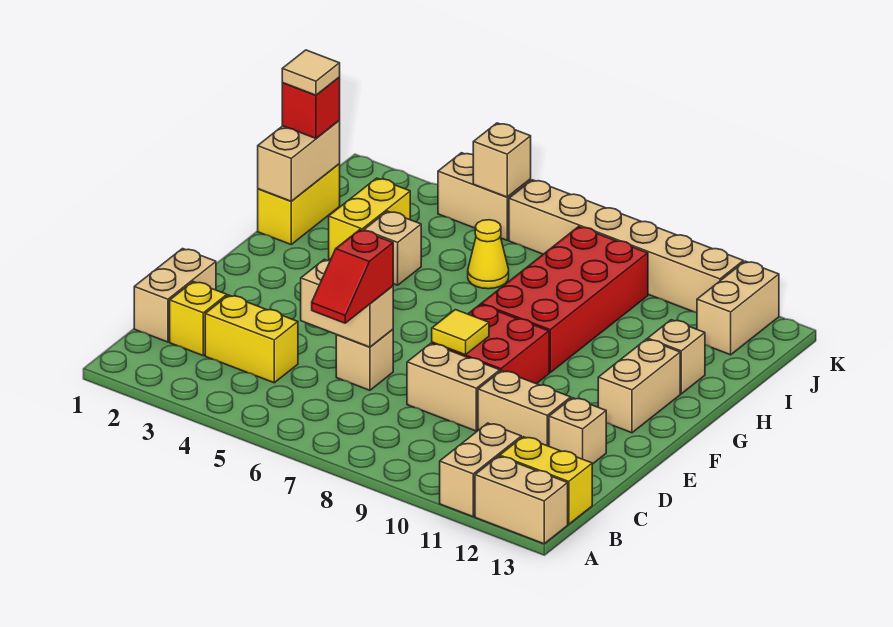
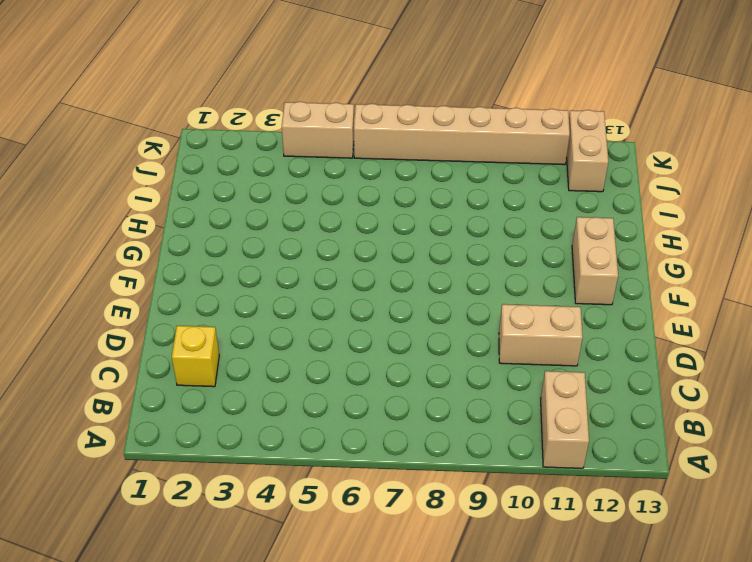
none -> tan 1x2 brick [475,456,568,544]
none -> yellow 1x2 brick [500,437,592,524]
none -> tan 1x2 brick [134,249,216,342]

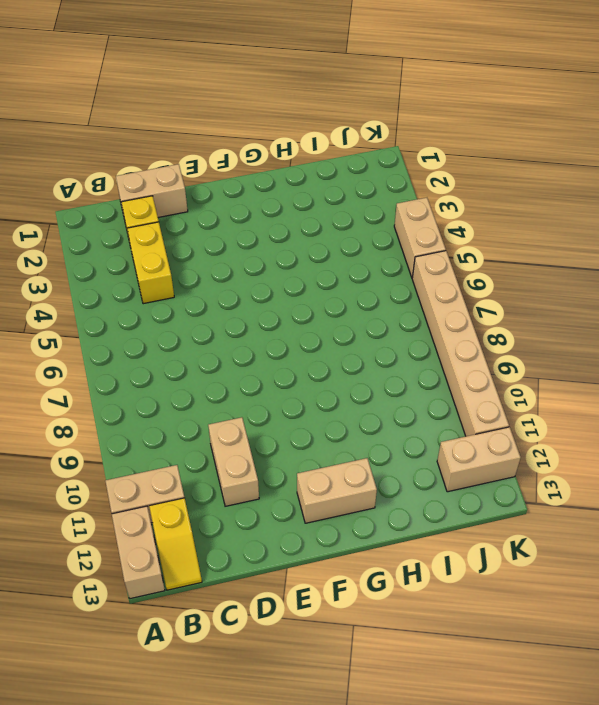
yellow 1x2 slope [149,498,202,590] -> yellow 1x2 brick [500,437,592,524]
none -> tan 1x1 brick [336,329,393,390]
none -> tan 1x2 brick [407,343,500,431]
none -> tan 1x1 brick [549,398,606,464]

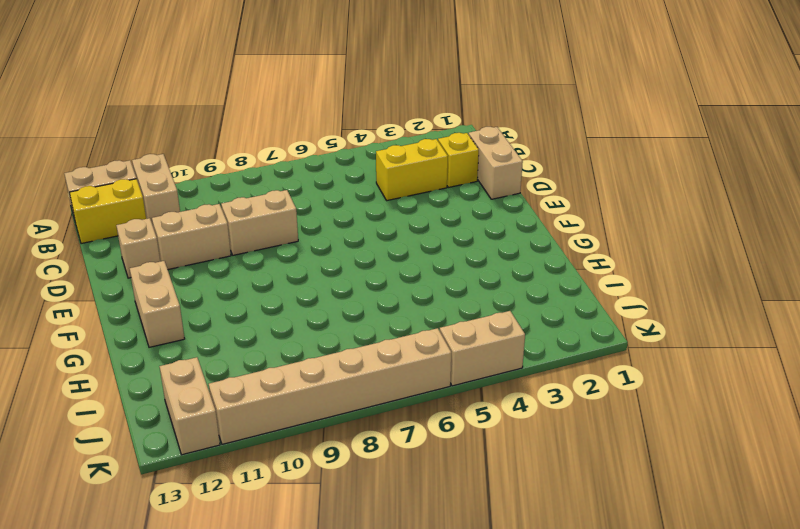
none -> tan 1x1 brick [336,329,393,390]
none -> red 2x2 brick [432,305,549,384]
none -> red 2x4 brick [481,226,648,372]

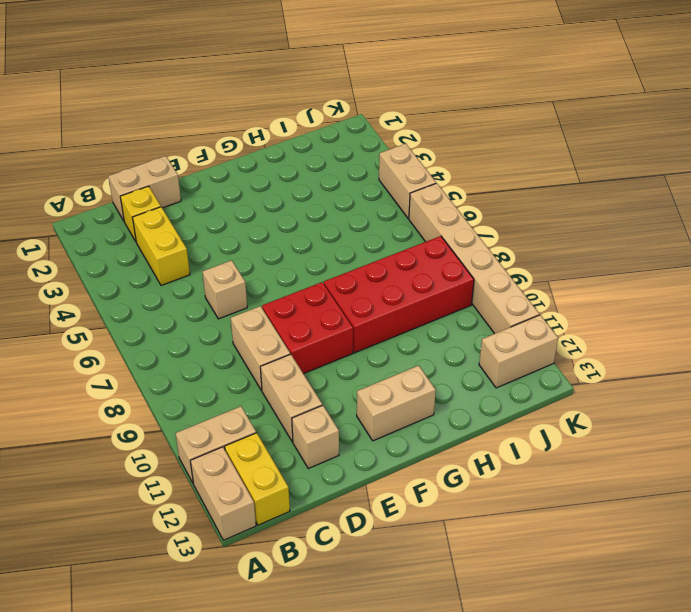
none -> yellow 1x2 brick [258,164,340,244]
none -> yellow 1x2 brick [329,178,410,260]
none -> tan 1x1 brick [364,211,421,285]

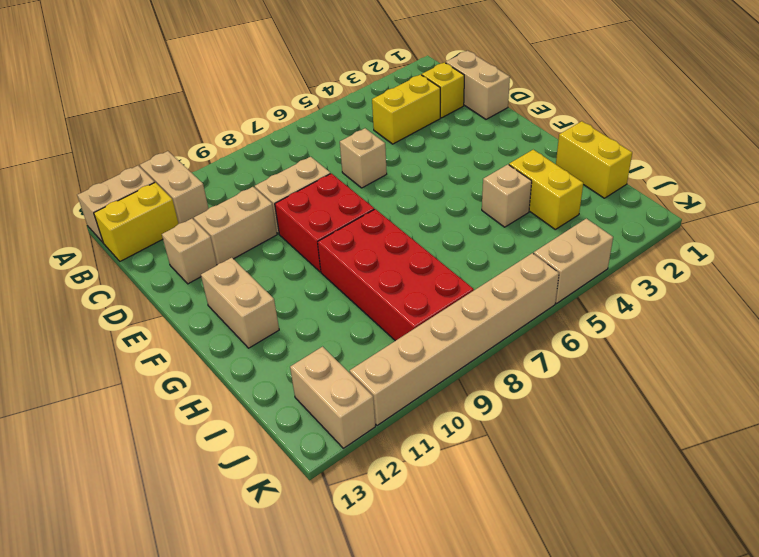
none -> tan 1x1 brick [648,320,705,394]
none -> yellow 1x1 cone [468,220,509,289]
none -> tan 1x2 brick [301,259,393,347]

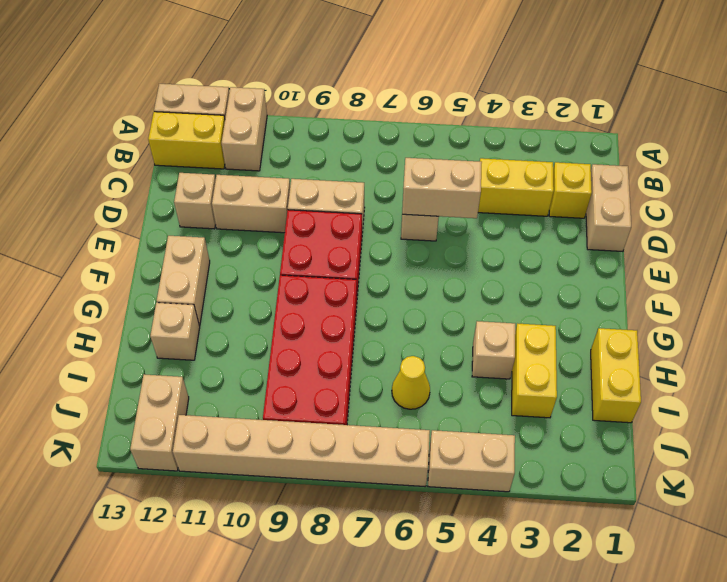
none -> yellow 1x1 tile [432,310,489,355]
none -> tan 1x2 brick [258,121,340,201]
none -> tan 1x1 brick [473,123,531,197]

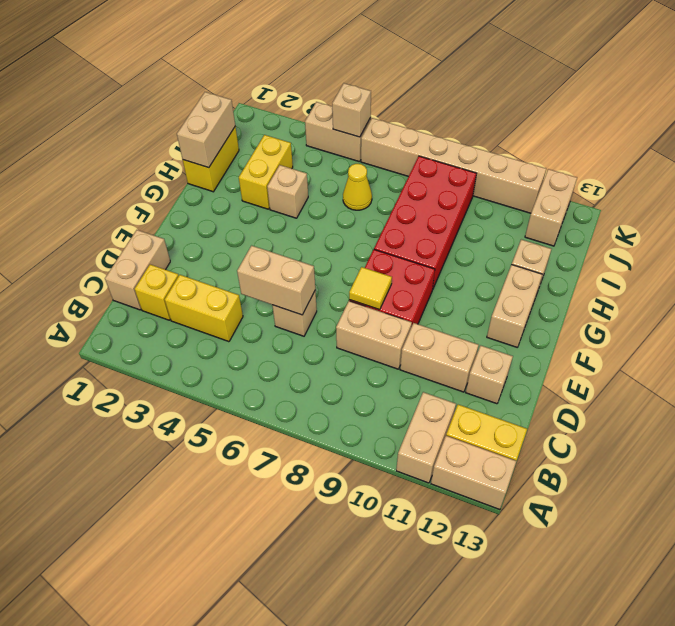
none -> red 1x2 slope [312,230,393,323]
none -> red 1x1 brick [282,78,340,138]
none -> tan 1x1 tile [282,50,340,95]

